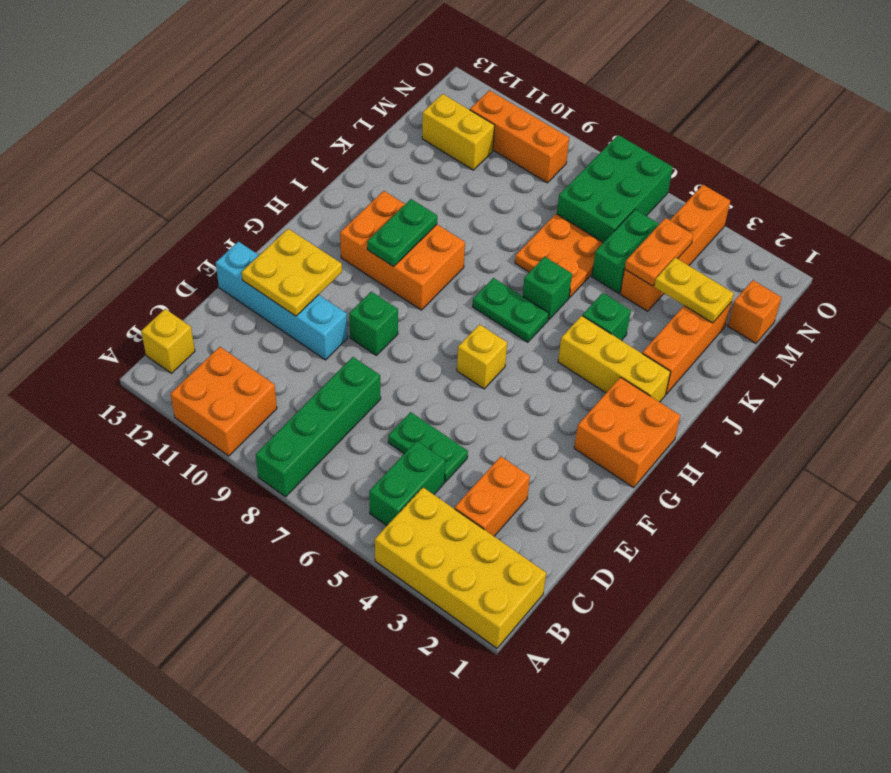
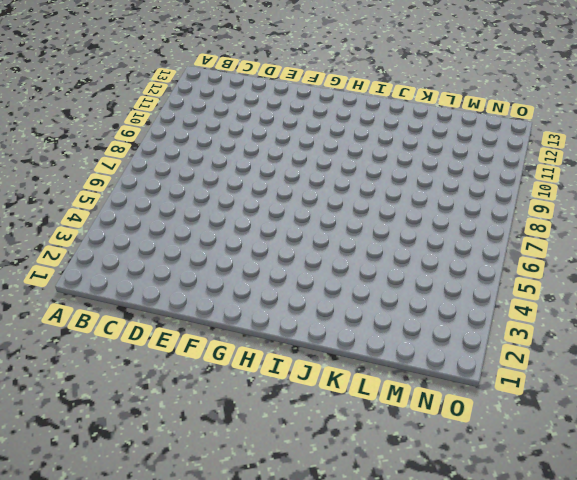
none -> yellow 2x4 brick [375,487,546,648]
none -> green 1x4 brick [256,357,381,497]
none -> orange 2x2 brick [170,347,277,456]

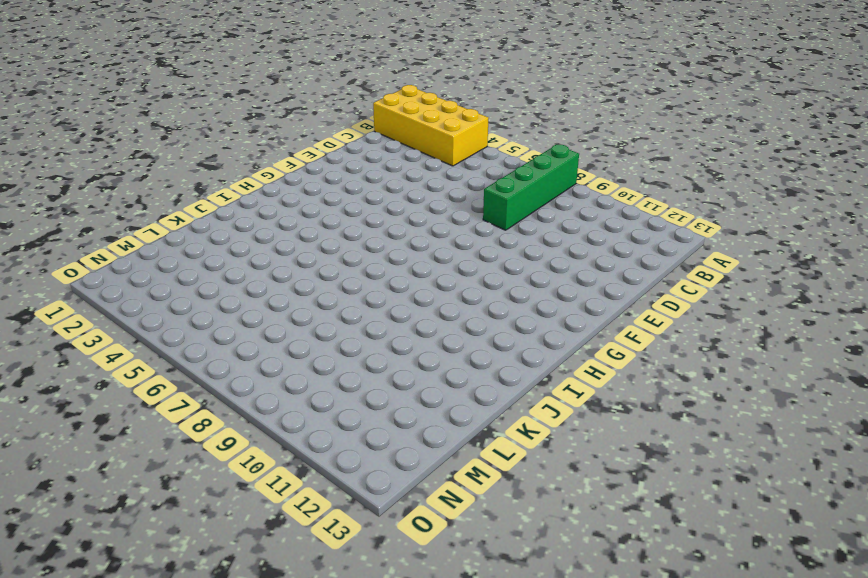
none -> orange 2x2 brick [170,347,277,456]
none -> green 1x2 brick [369,441,445,526]
none -> yellow 1x1 brick [141,309,195,373]

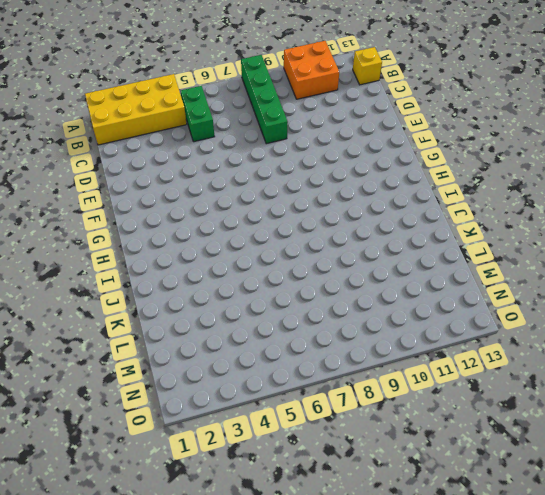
none -> orange 1x2 brick [455,456,530,536]
none -> green 1x2 plate [388,412,468,482]
none -> cyan 1x4 brick [216,242,348,360]

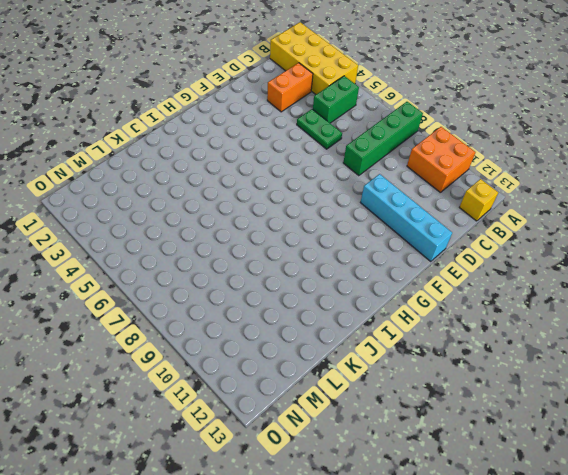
none -> green 1x1 brick [349,292,398,356]
none -> orange 2x2 brick [574,377,680,488]
none -> yellow 1x1 brick [457,324,507,389]

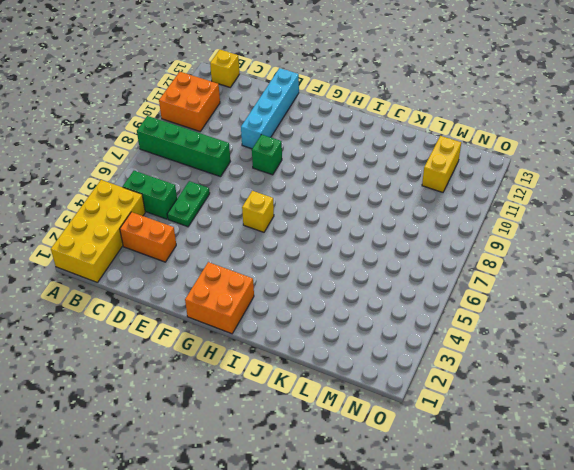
none -> orange 2x3 brick [340,191,465,310]
none -> yellow 1x3 brick [558,316,670,402]
none -> green 1x2 plate [472,278,549,342]

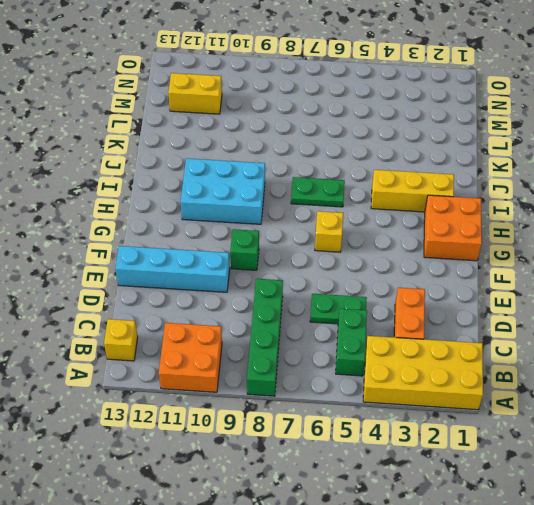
cyan 2x3 brick [181,158,265,224] -> orange 2x3 brick [340,191,465,310]
none -> orange 1x3 brick [642,303,731,394]
none -> green 1x1 brick [583,293,631,341]
none -> green 1x1 brick [523,257,572,320]

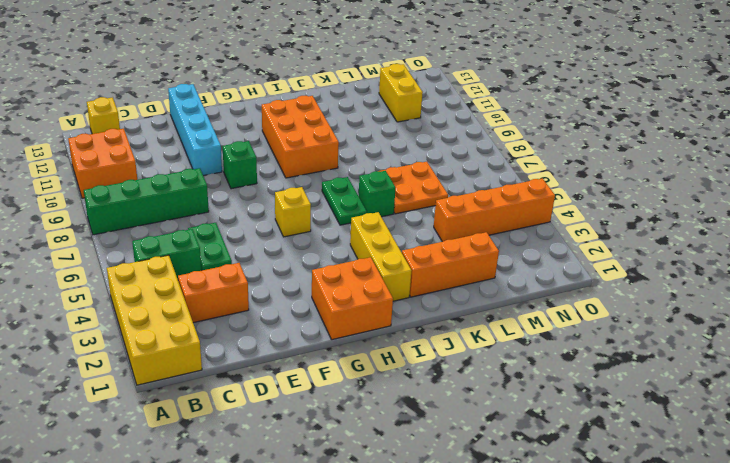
none -> green 1x1 brick [583,293,631,341]
none -> green 1x2 brick [592,210,659,293]
none -> orange 1x1 brick [728,280,781,343]

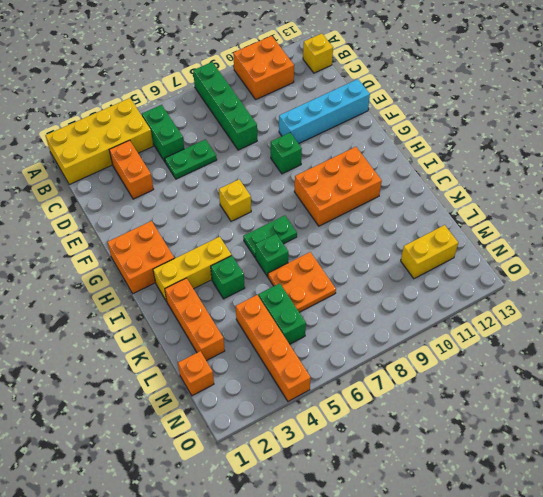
none -> green 2x3 brick [557,135,673,243]
none -> orange 1x3 brick [470,90,569,183]
none -> yellow 2x2 plate [242,229,342,316]

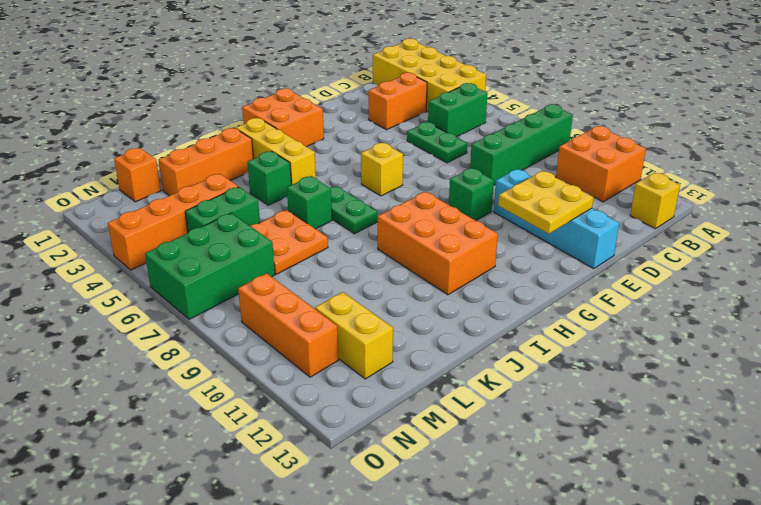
none -> green 1x2 plate [367,199,437,267]
none -> yellow 1x2 plate [654,258,734,323]
none -> orange 1x2 plate [625,218,693,286]

